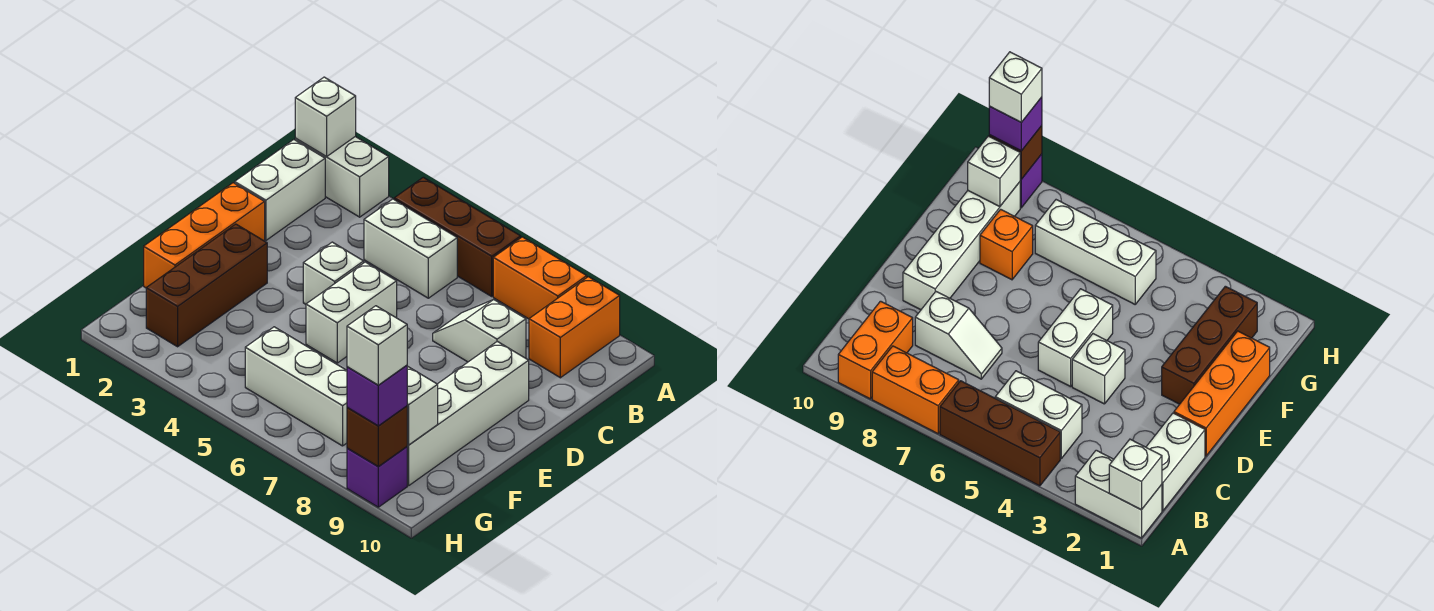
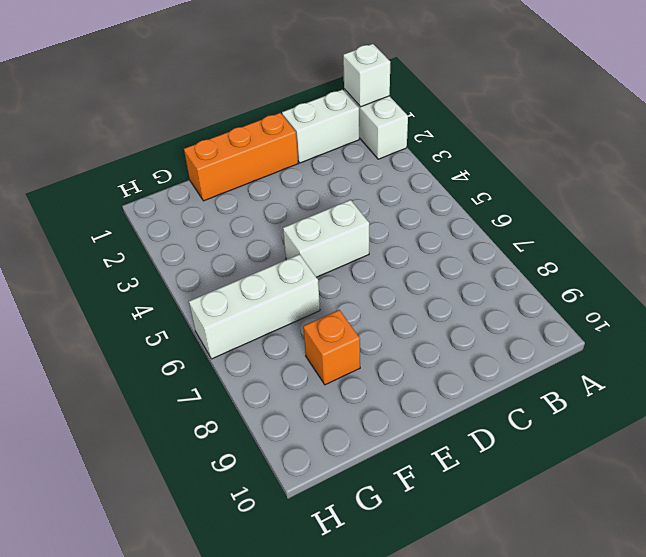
white 1x3 brick [189,254,320,359] -> white 1x3 brick turned to [245,327,347,446]
none -> brown 1x3 brick [394,177,521,296]
none -> orange 1x2 brick [493,237,587,319]
none -> orange 1x2 brick [529,277,620,378]

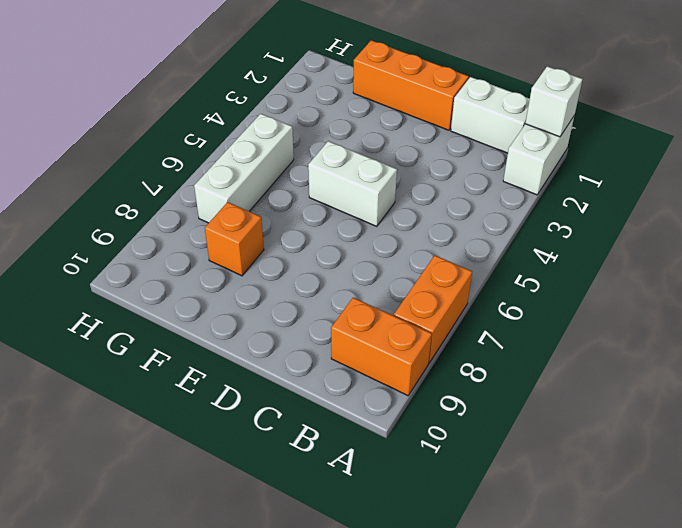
none -> brown 1x3 brick [394,177,521,296]
none -> white 1x2 brick [364,199,457,298]
none -> white 1x2 slope [433,300,526,362]

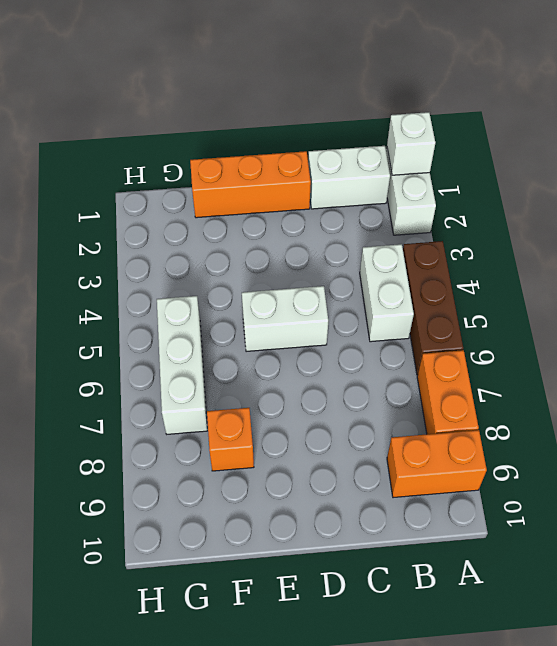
none -> white 1x2 slope [433,300,526,362]
none -> white 1x1 brick [303,242,364,304]
none -> white 1x4 brick [407,341,529,486]

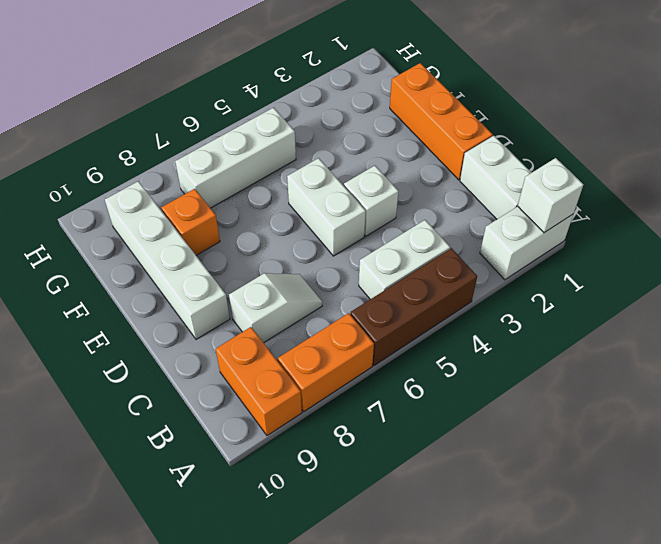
none -> brown 1x3 brick [146,224,267,347]
none -> purple 1x1 brick [347,447,407,507]
none -> white 1x1 brick [407,366,438,445]

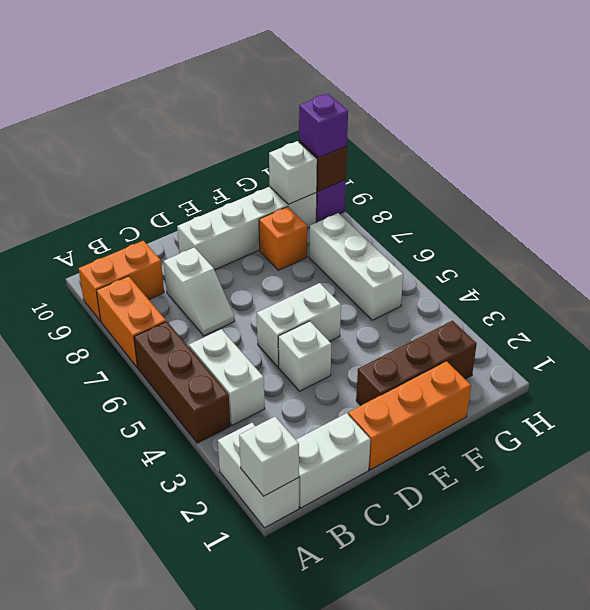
none -> white 1x1 brick [347,306,407,385]

